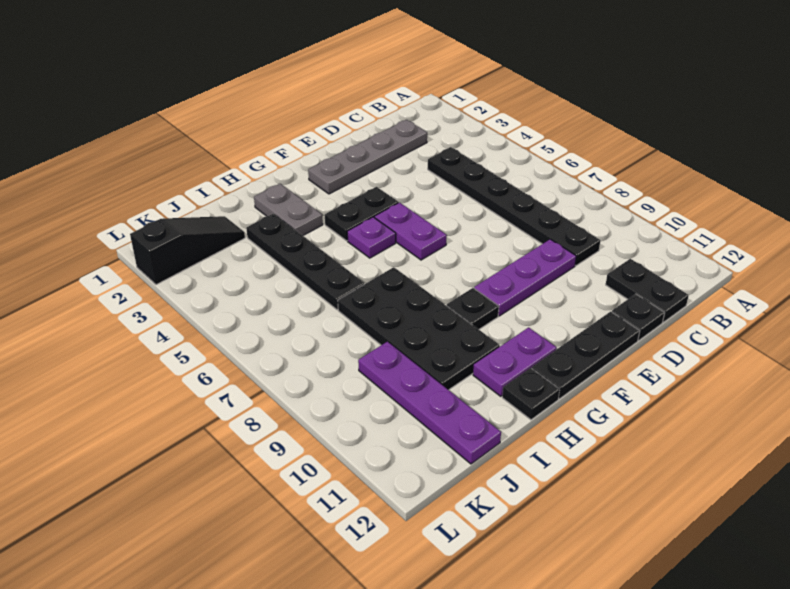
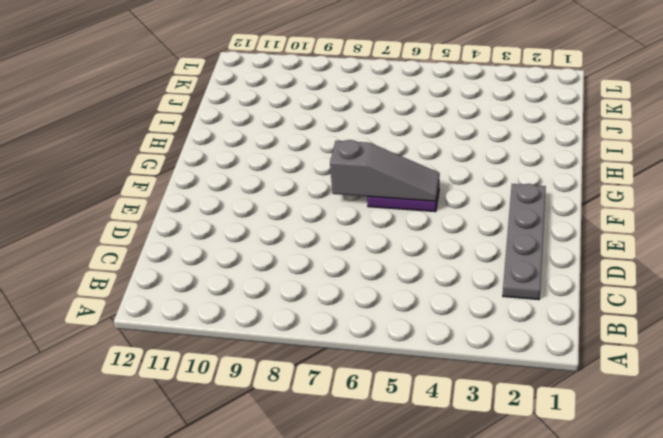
grey 1x3 slope [330,140,440,201] -> none
none -> black 1x6 plate [428,147,600,266]
none -> black 1x2 plate [606,259,689,322]
none -> purple 1x3 plate [474,239,576,316]

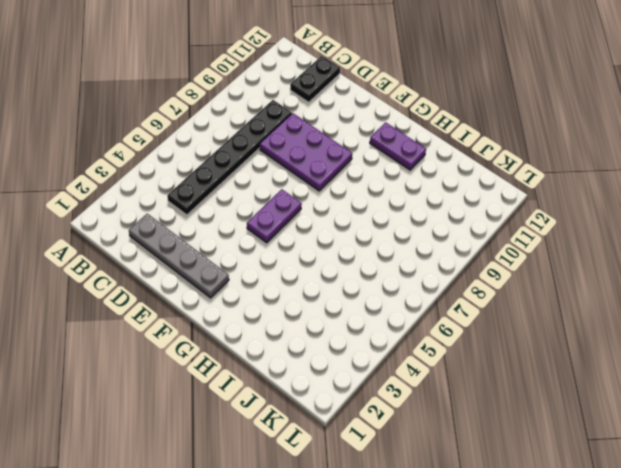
purple 2x3 plate [260,113,352,191] -> purple 1x3 plate [474,239,576,316]
none -> black 1x1 plate [612,294,665,340]
none -> black 1x3 plate [532,312,640,399]
none -> black 1x2 plate [325,187,398,241]

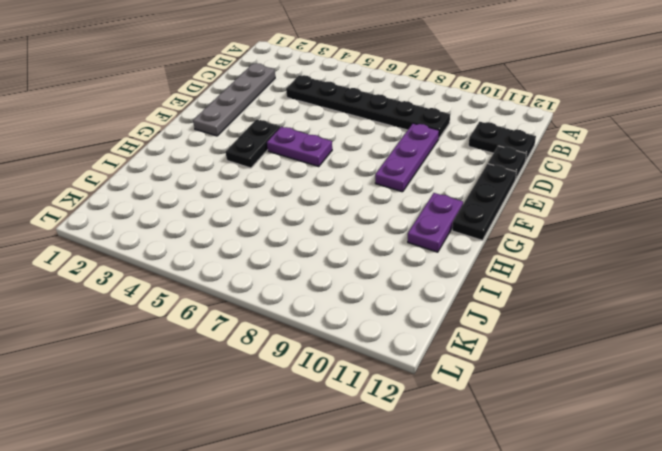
none -> purple 1x1 plate [347,217,396,258]
none -> black 1x1 plate [447,288,499,329]
none -> grey 1x2 plate [254,184,323,235]

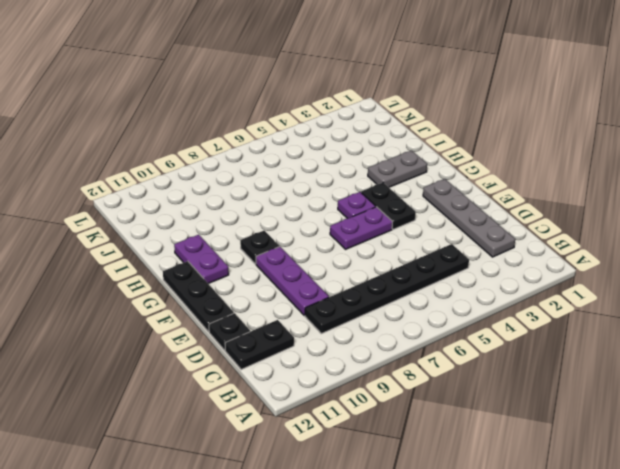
none -> black 2x4 plate [338,267,500,390]
none -> black 1x1 plate [502,368,560,420]
none -> black 1x4 plate [246,214,364,310]

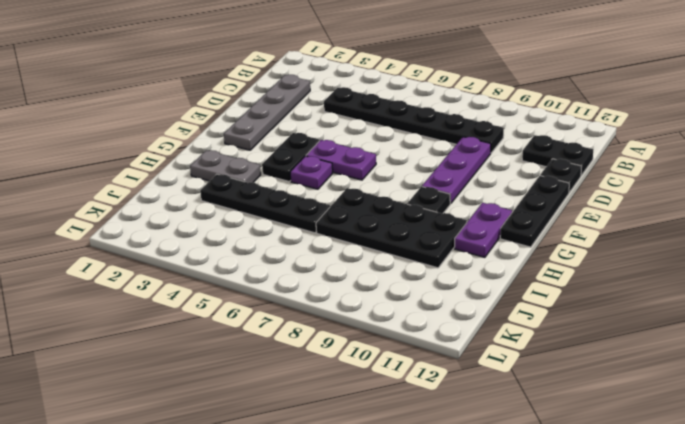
none -> black 1x1 plate [502,368,560,420]
none -> black 1x3 slope [130,216,245,285]
none -> purple 1x4 plate [358,342,501,464]

